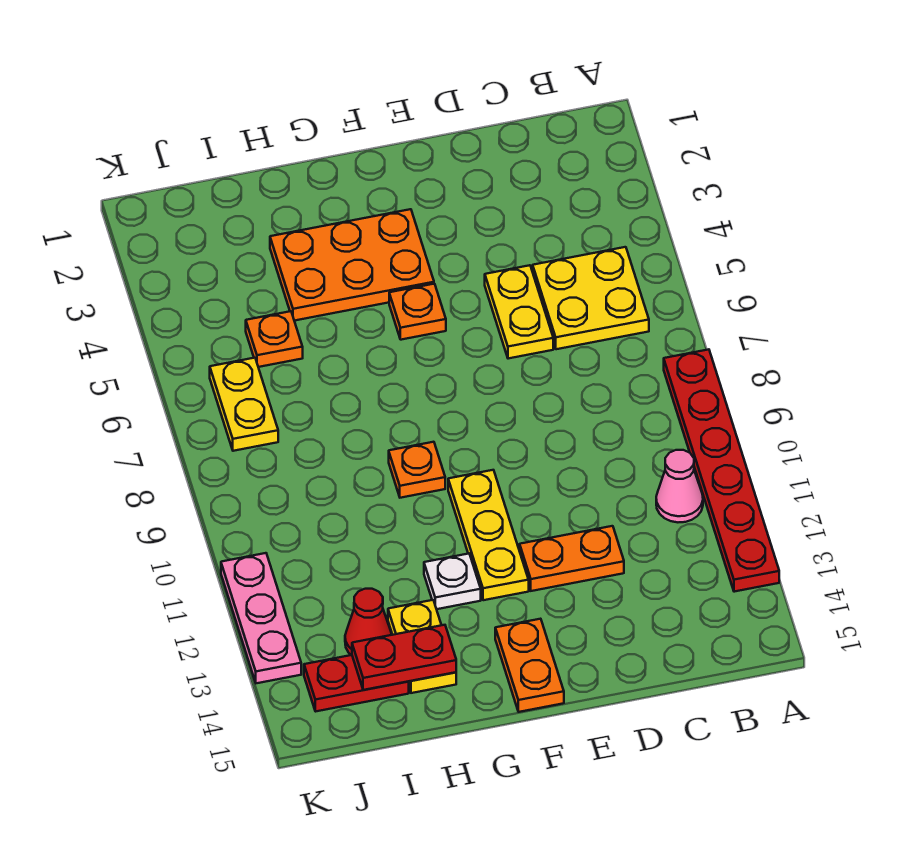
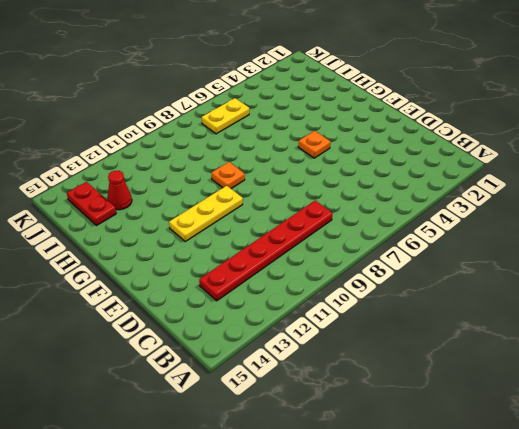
red 1x6 plate [199,201,333,301] -> red 1x6 plate moved to [664,349,779,592]
none -> yellow 2x2 plate [533,247,649,349]
none -> pink 1x1 cone [656,450,703,522]
none -> yellow 1x2 plate [485,265,553,359]

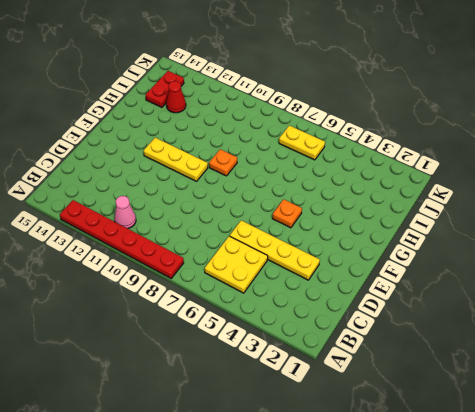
yellow 1x4 plate [230,220,320,280] -> yellow 1x2 plate [485,265,553,359]
none -> orange 1x2 plate [520,526,624,591]
none -> orange 2x3 plate [270,209,434,321]
none -> orange 1x2 plate [495,619,564,712]

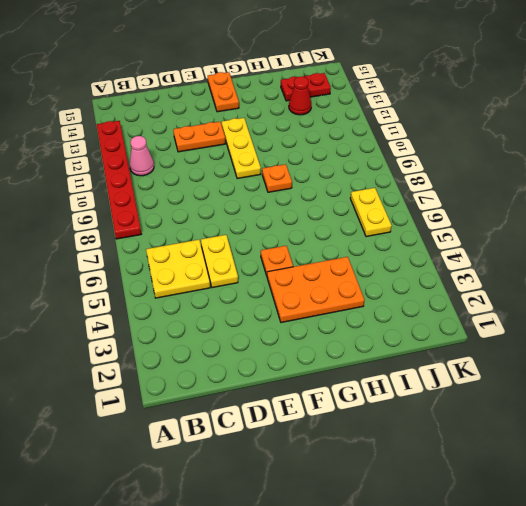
none -> white 1x1 plate [424,554,481,609]
none -> yellow 1x2 plate [388,600,456,693]
none -> orange 1x1 plate [246,311,303,367]

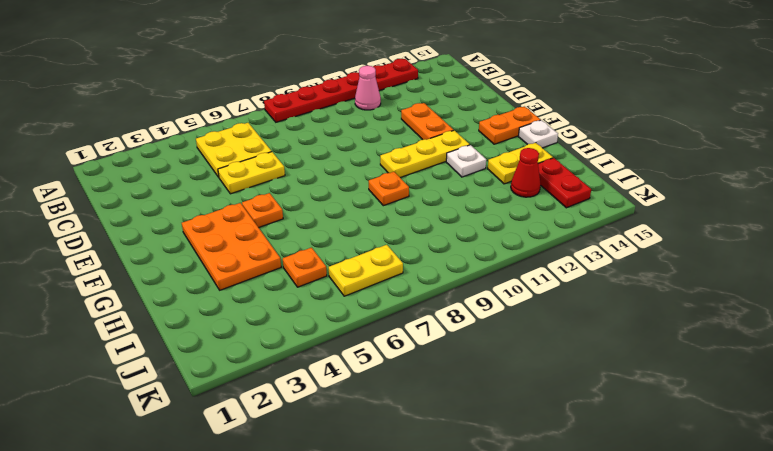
white 1x1 plate [518,120,558,148] -> none
none -> pink 1x3 plate [221,553,301,683]
none -> red 1x2 plate [352,625,456,690]

